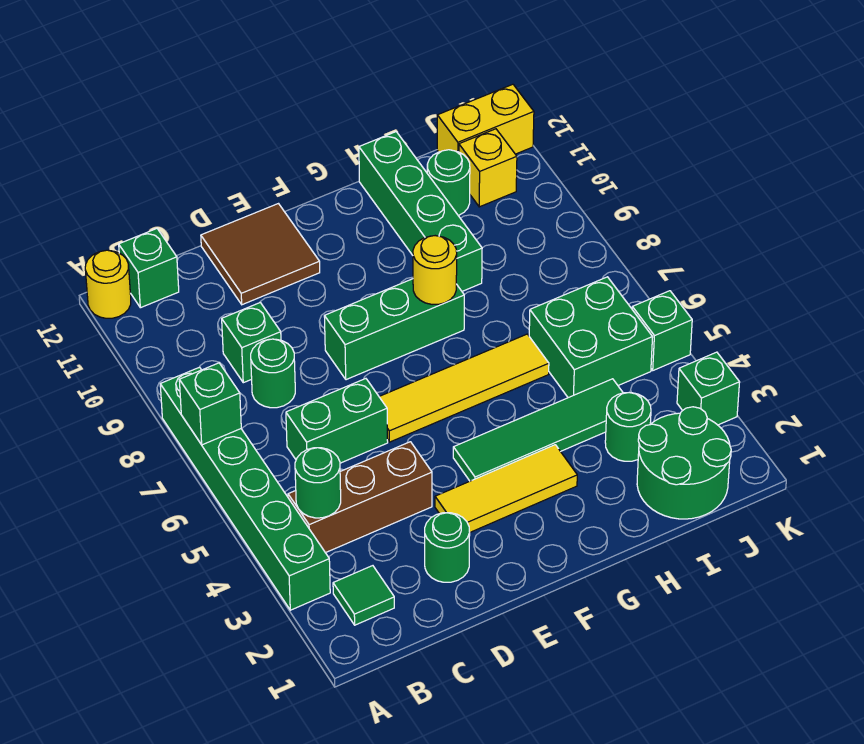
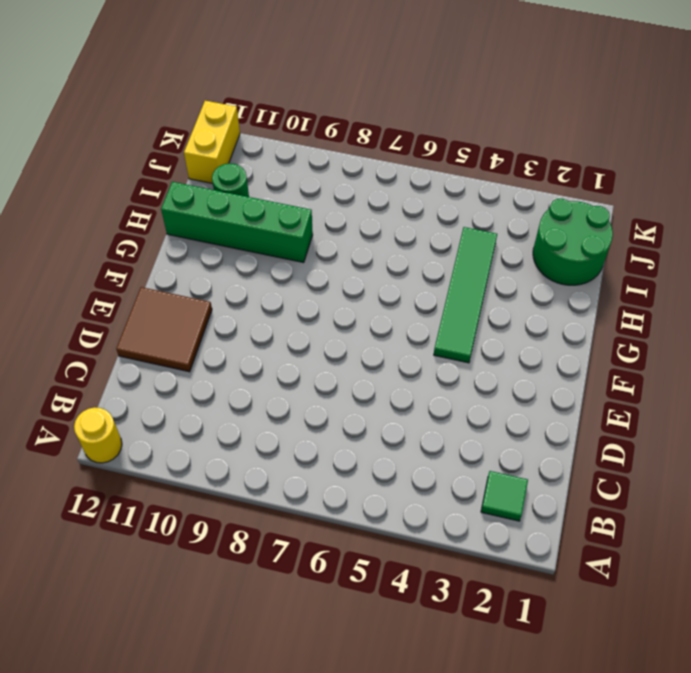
none -> green 1x6 brick [160,367,330,610]
none -> brown 1x3 brick [288,442,432,553]
none -> green 1x1 brick [119,229,179,308]

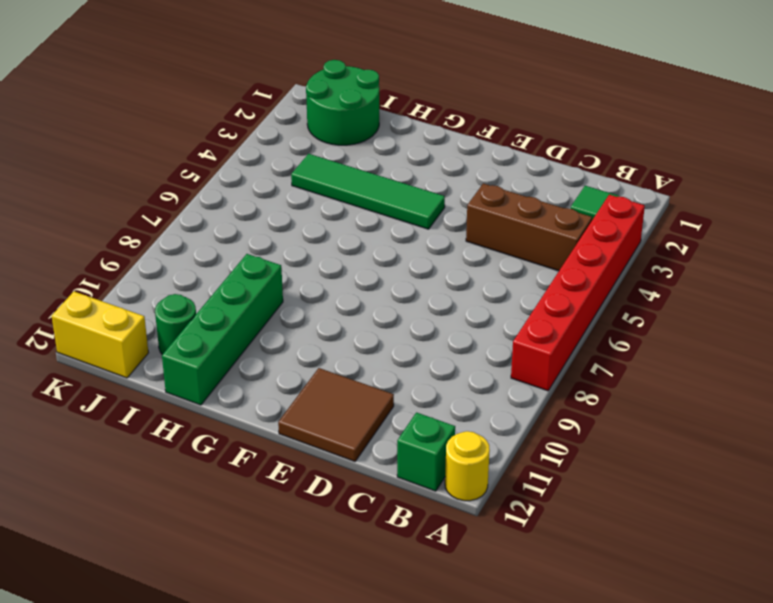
red 1x6 brick [511,195,645,391] -> green 1x6 brick [160,367,330,610]
none -> green 1x2 brick [286,379,388,463]
none -> green 1x1 round brick [251,339,295,408]
none -> green 1x1 brick [222,303,281,383]

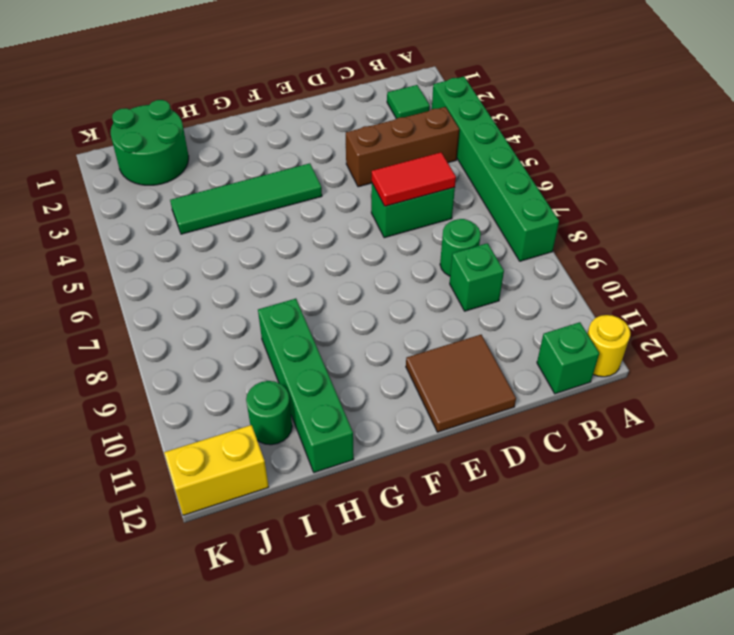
red 1x2 tile [372,152,456,206] -> none
none -> green 1x1 round brick [425,513,470,582]
none -> yellow 1x3 tile [435,445,577,532]
none -> yellow 1x4 tile [379,334,549,442]

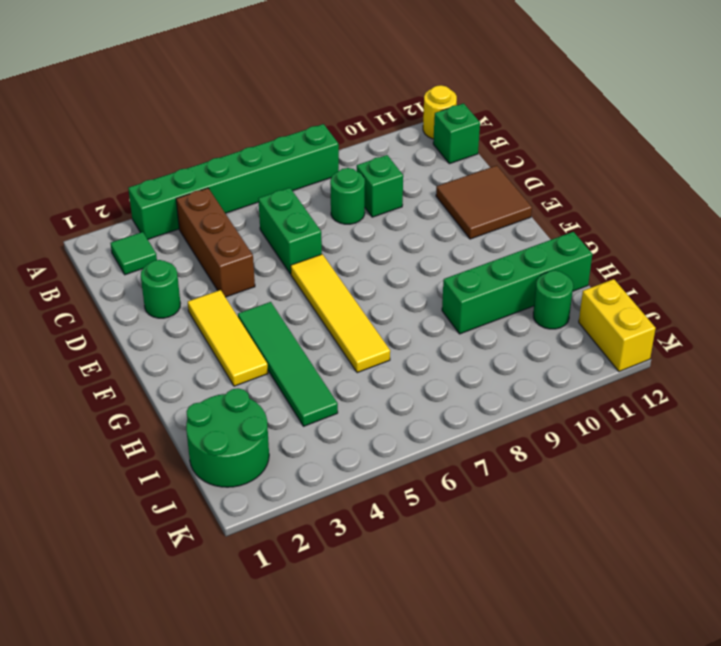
none -> green 1x3 brick [324,279,464,380]
none -> green 1x1 round brick [605,393,651,461]
none -> green 2x2 brick [529,277,653,398]

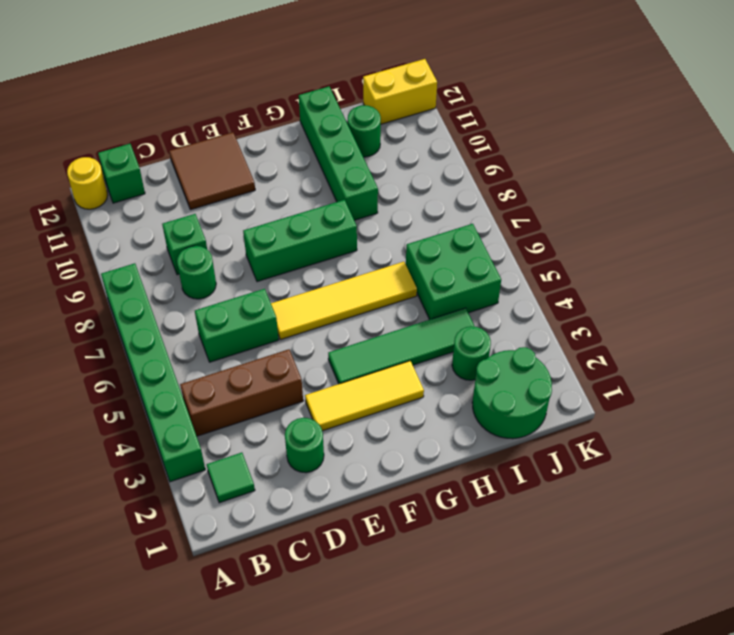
none -> yellow 1x1 brick [459,129,517,207]
none -> green 1x1 brick [677,352,740,425]
none -> green 1x1 brick [632,291,692,370]

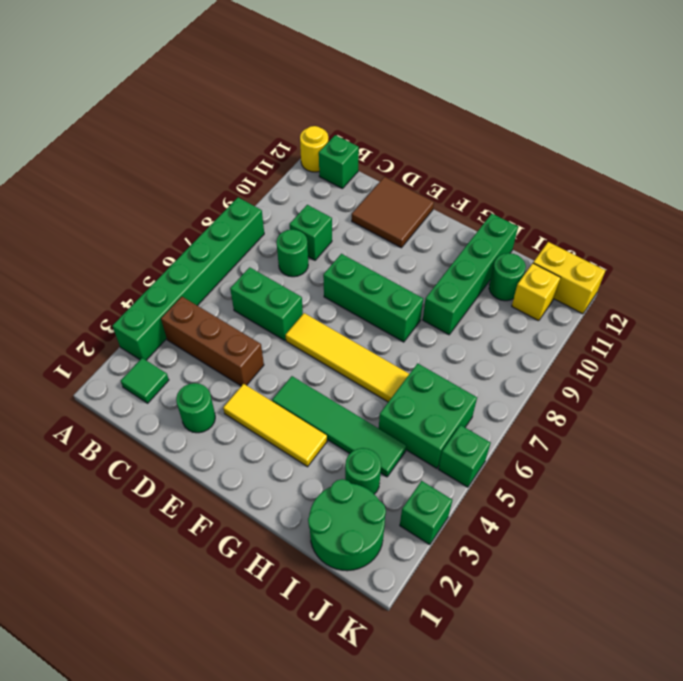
none -> green 1x1 brick [179,363,241,445]
none -> green 1x1 round brick [295,448,341,518]
none -> yellow 1x1 round brick [413,236,457,305]

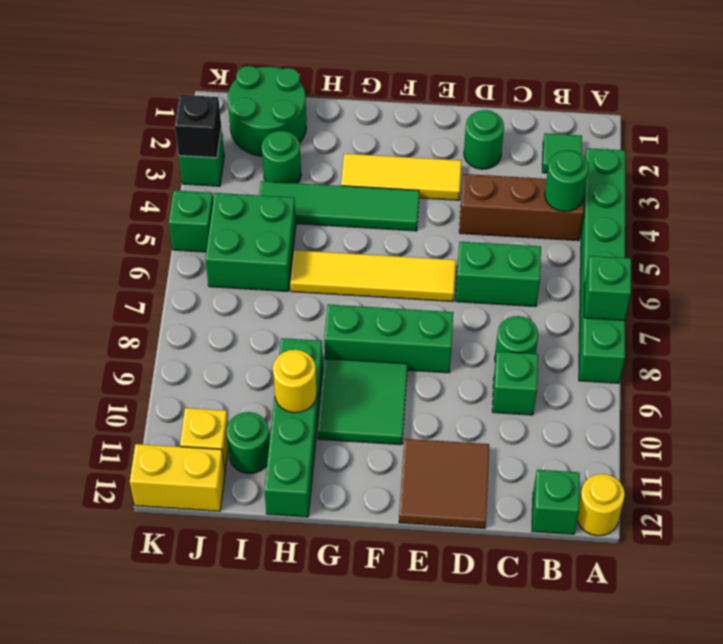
green 2x2 tile [318,359,407,445] -> none
yellow 1x1 round brick [273,350,317,413] -> yellow 1x1 round brick moved to [413,236,457,305]
black 1x1 brick [175,95,221,158] -> none

